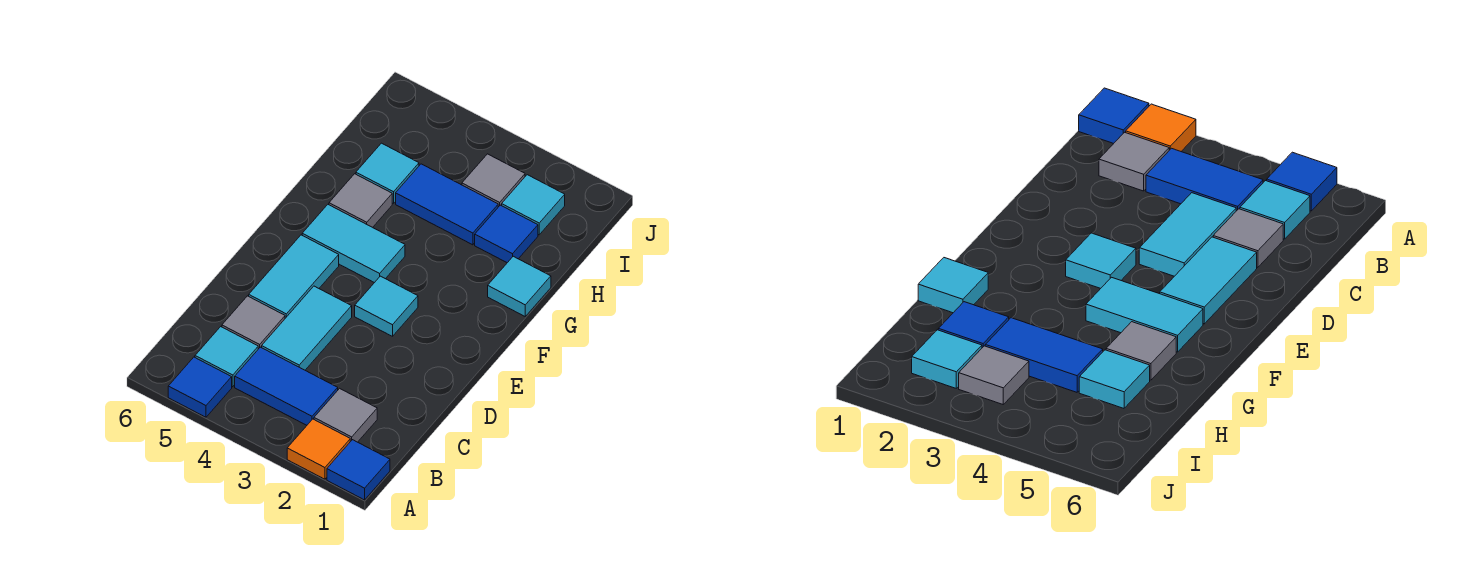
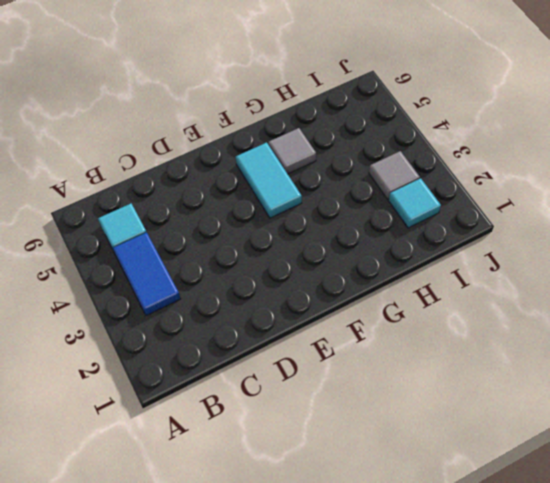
none -> blue 1x1 tile [327,440,390,500]
none -> orange 1x1 tile [287,419,350,479]
none -> blue 1x1 tile [168,357,232,417]

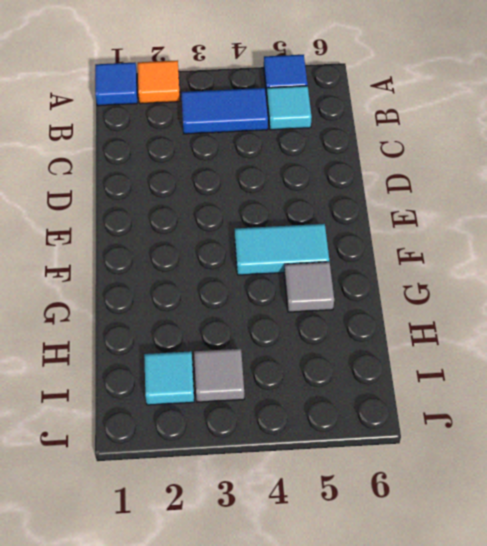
none -> grey 1x1 tile [314,388,377,442]
none -> cyan 1x2 tile [262,286,352,370]
none -> grey 1x1 tile [222,296,285,349]

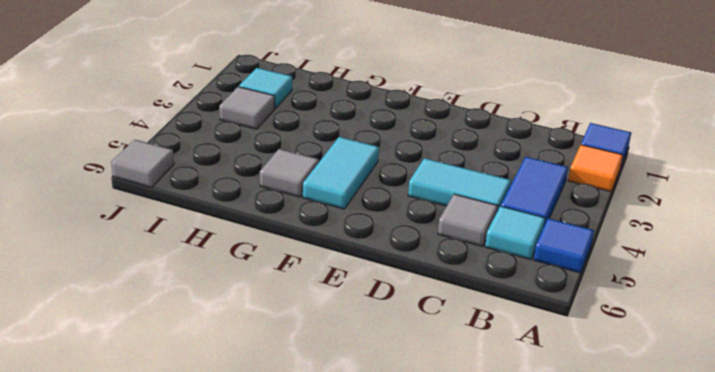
grey 1x1 tile [111,140,174,187] -> grey 1x1 tile moved to [314,388,377,442]
none -> cyan 1x2 tile [249,235,339,318]
none -> cyan 1x1 tile [355,276,418,336]
none -> cyan 1x1 tile [488,256,551,316]

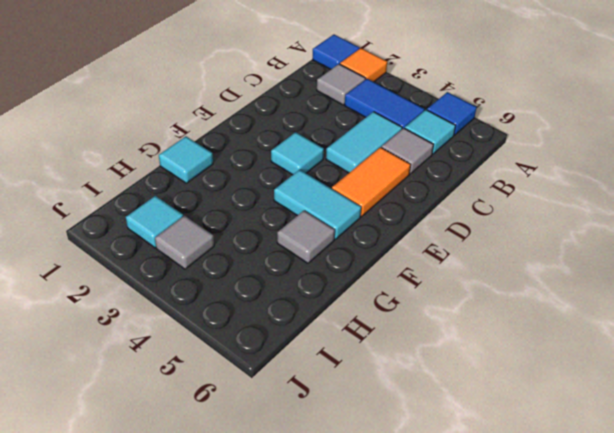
orange 1x2 tile [332,147,411,217] -> cyan 1x2 tile [249,235,339,318]
none -> blue 1x1 tile [475,205,538,263]
none -> blue 1x2 tile [396,164,498,245]
none -> cyan 1x1 tile [356,143,419,203]

